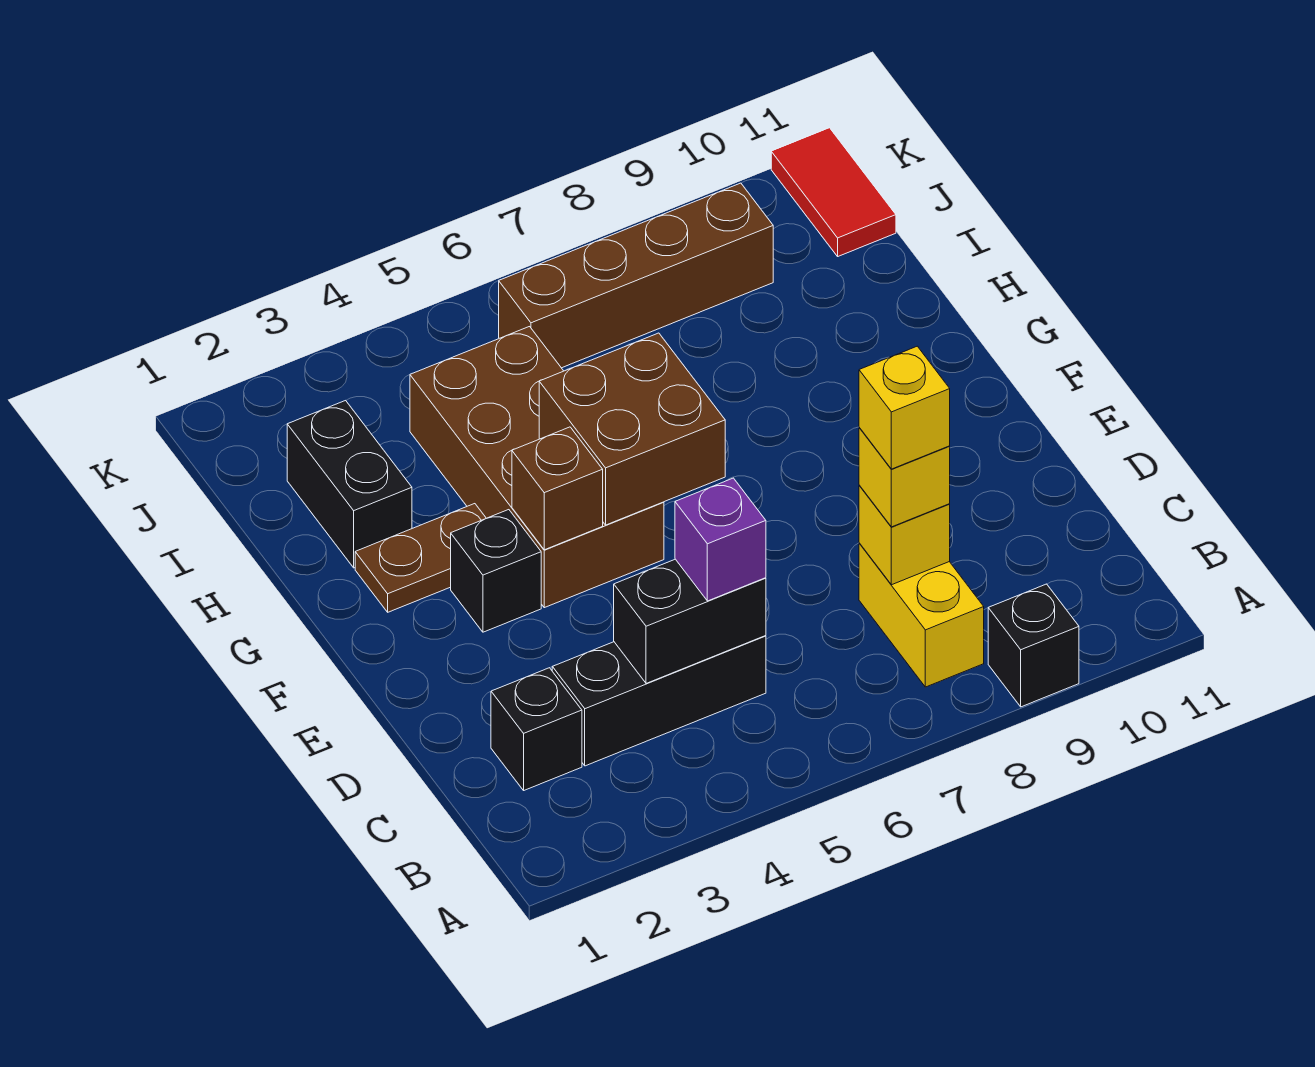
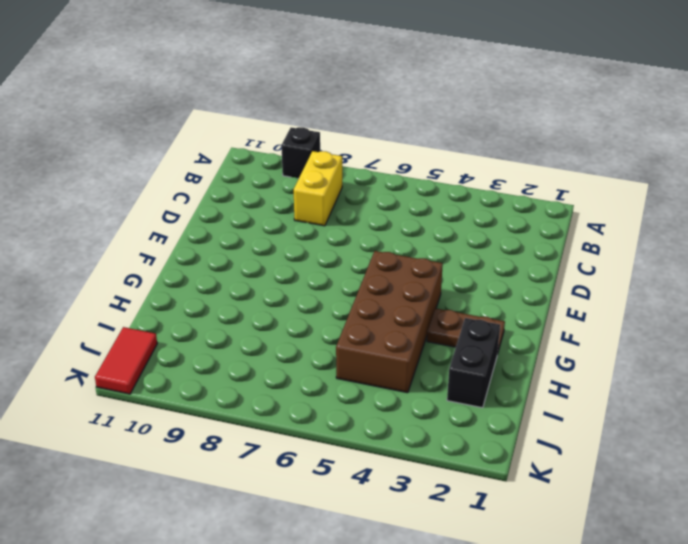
none -> black 1x1 brick [491,668,582,790]
none -> black 1x3 brick [552,636,766,766]
none -> black 1x1 brick [451,510,541,632]

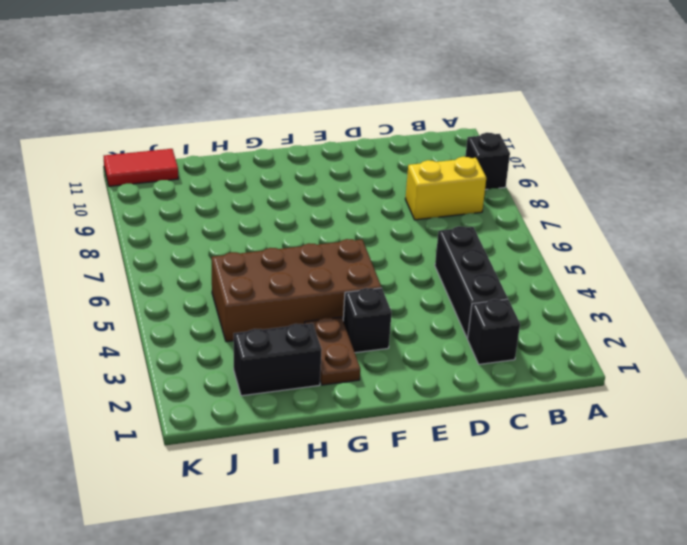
none -> brown 1x4 brick [499,183,773,368]
none -> black 1x2 brick [614,559,766,683]
none -> yellow 1x1 brick [859,486,950,585]

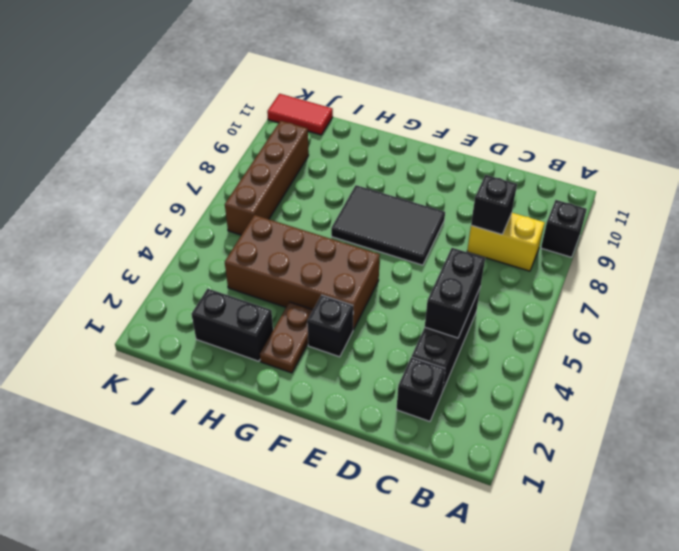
black 1x1 brick [471,175,517,234] -> yellow 1x1 brick [859,486,950,585]
black 2x3 tile [331,185,445,265] -> none
none -> brown 1x1 brick [512,427,603,550]
none -> brown 2x2 brick [539,333,725,525]
none -> purple 1x1 brick [675,478,766,601]

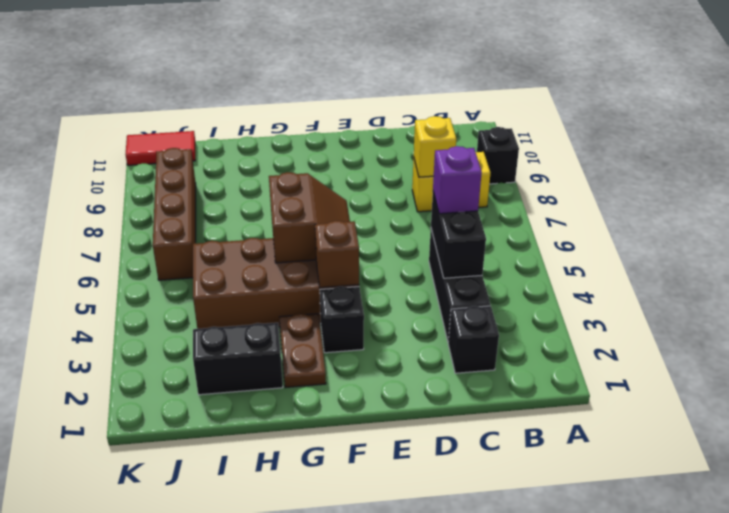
brown 2x2 slope [269,172,350,263] -> brown 2x2 brick [539,333,725,525]
none -> yellow 1x1 brick [859,428,950,527]
none -> yellow 1x1 brick [859,346,950,469]

